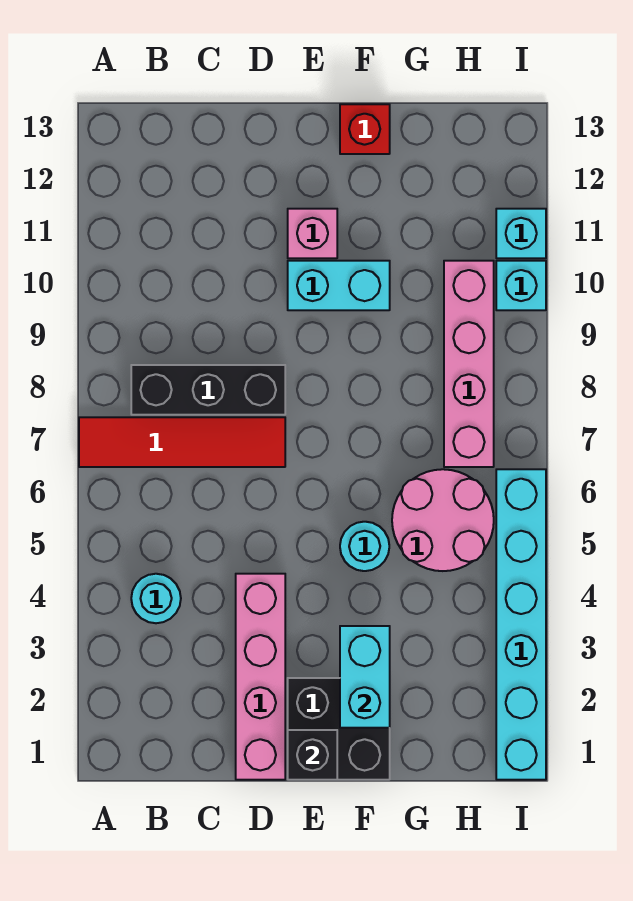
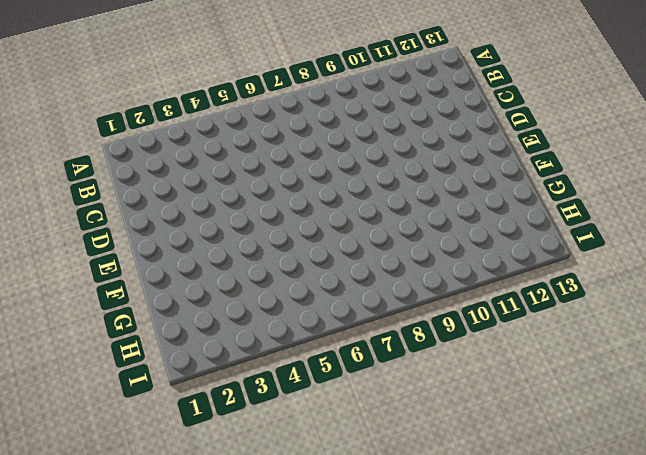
none -> red 1x4 tile [79,417,285,467]
none -> cyan 1x1 round brick [131,574,181,623]
none -> black 1x3 brick [131,365,285,415]

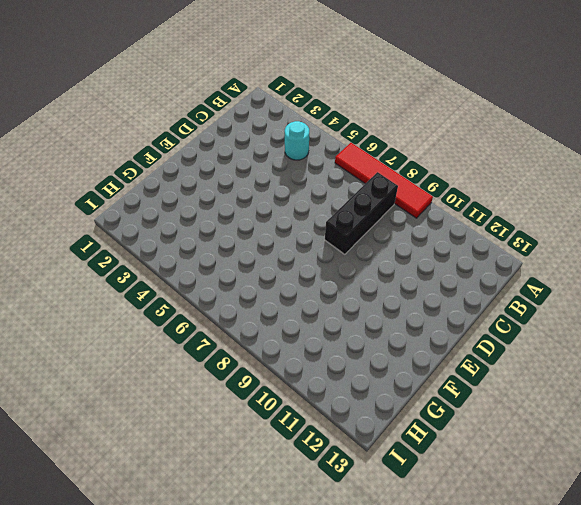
red 1x4 tile [335,143,433,218] -> red 1x4 tile turned to [79,417,285,467]
none -> pink 1x4 brick [236,574,285,780]
none -> black 2x2 brick [288,678,390,780]
none -> cyan 1x2 brick [288,261,390,310]

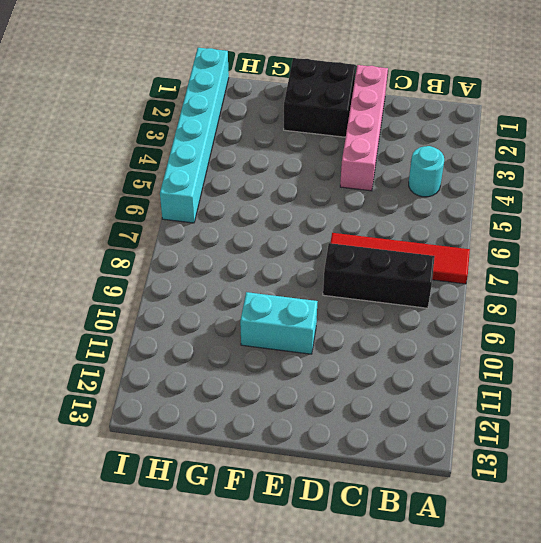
none -> pink 1x1 brick [288,209,337,258]
none -> cyan 1x1 round brick [340,522,389,571]
none -> red 1x1 brick [340,104,390,154]

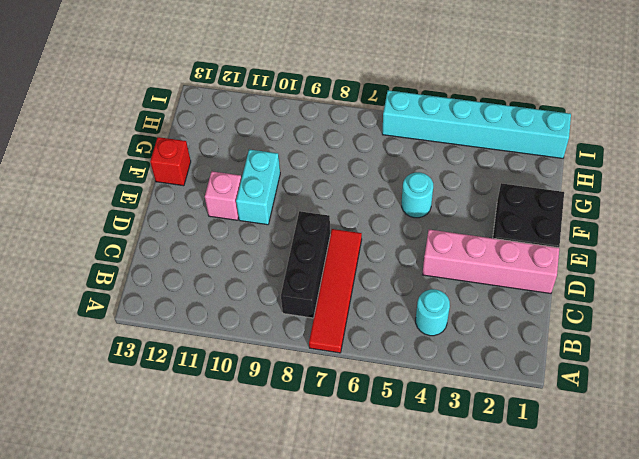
none -> pink 2x2 round brick [392,469,494,571]
none -> pink 1x4 brick [444,261,494,467]
none -> cyan 1x1 brick [496,261,546,310]

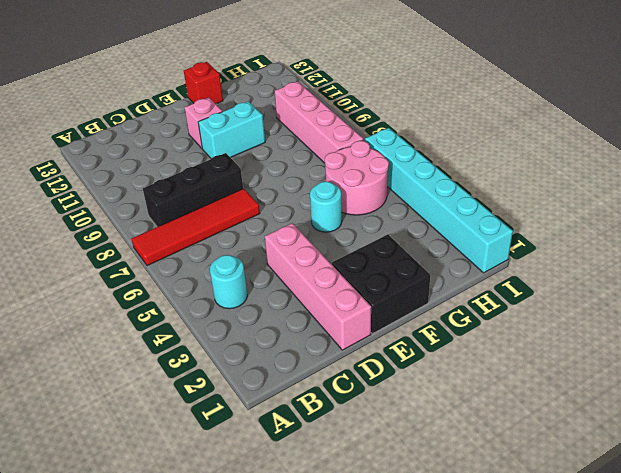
none -> cyan 1x1 brick [496,261,546,310]
none -> cyan 1x1 brick [496,209,546,258]
none -> black 1x1 brick [288,730,337,780]

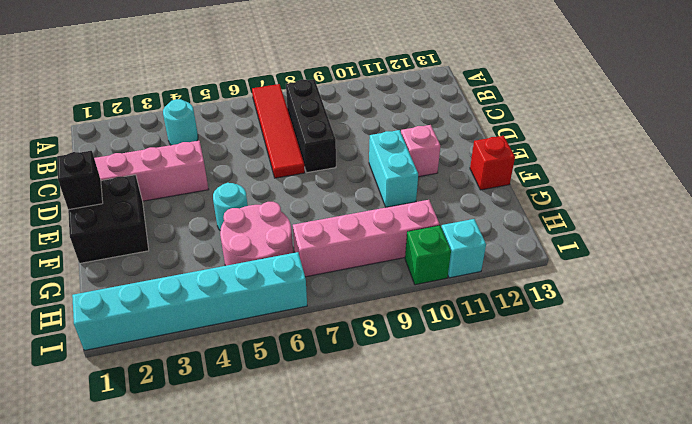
green 1x1 brick [405,225,451,285] -> cyan 1x1 brick [496,261,546,310]
none -> cyan 1x2 brick [340,626,390,728]

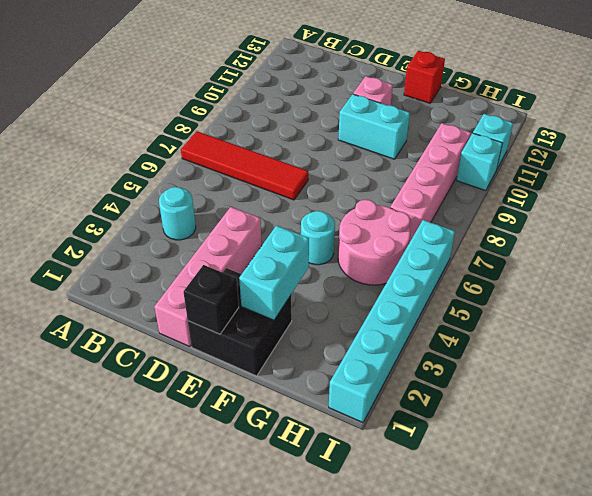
none -> black 1x3 brick [131,365,285,415]

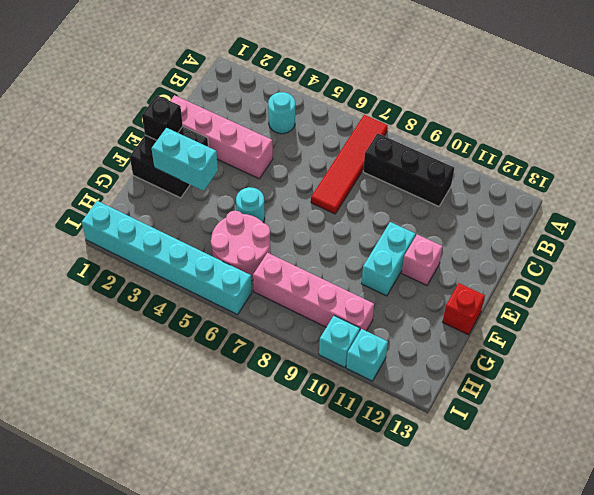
black 1x3 brick [363,133,454,206] -> black 1x3 brick turned to [131,365,285,415]

